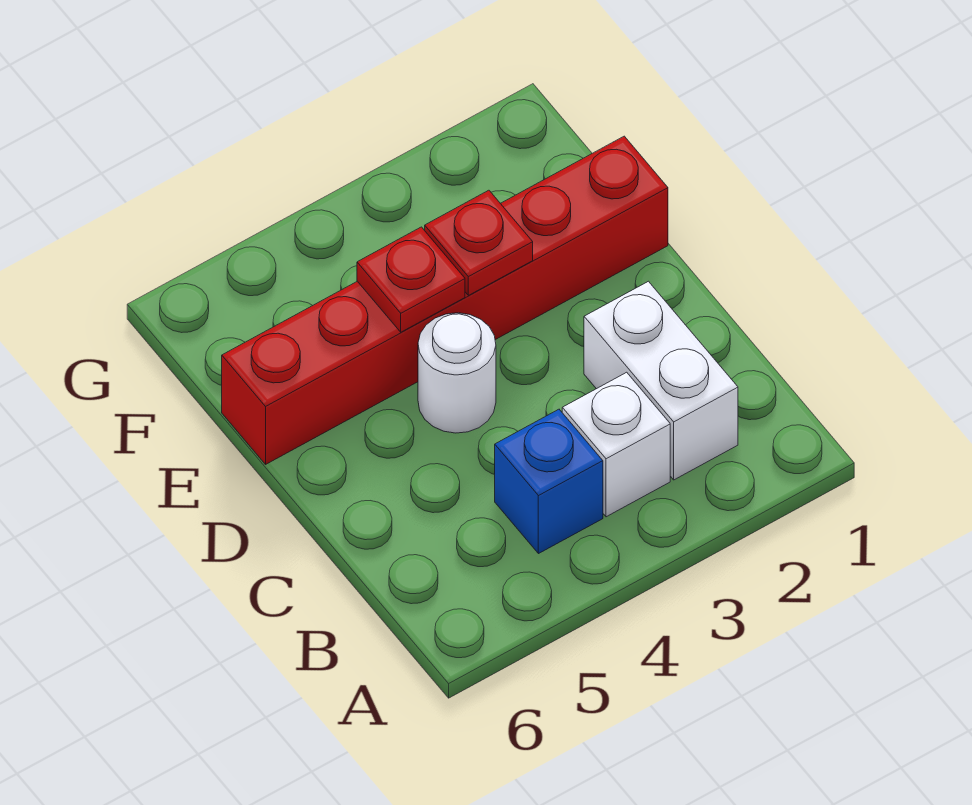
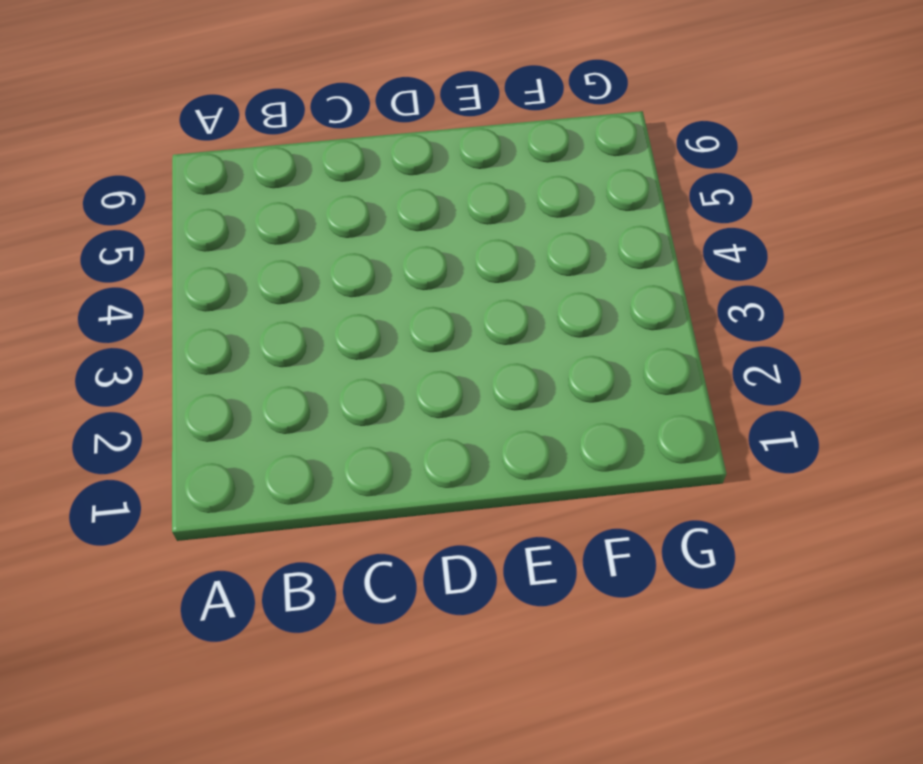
none -> white 1x2 brick [584,281,738,480]
none -> white 1x1 brick [562,372,670,517]

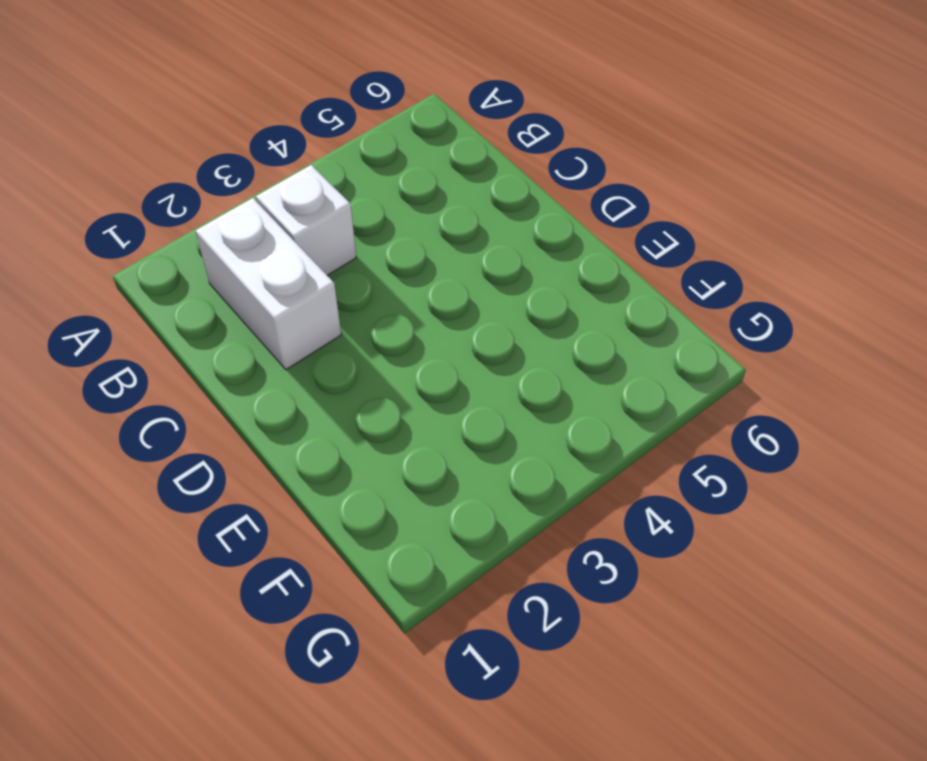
none -> blue 1x1 brick [495,409,603,554]
none -> white 1x1 round brick [418,313,496,433]

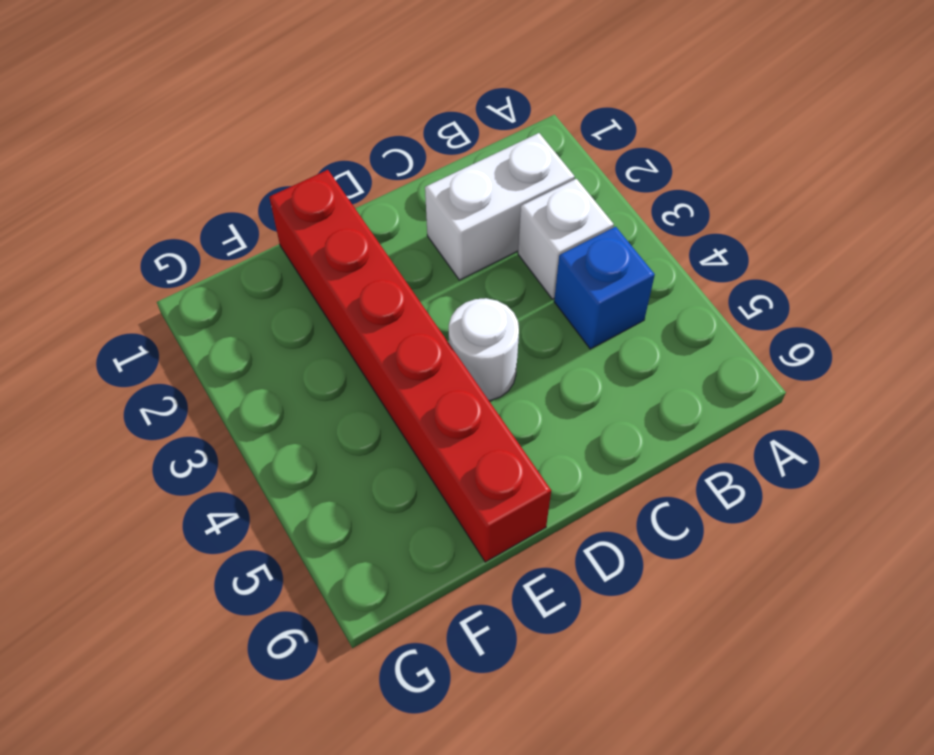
none -> red 1x1 plate [425,190,533,295]
none -> red 1x1 plate [357,227,465,332]

